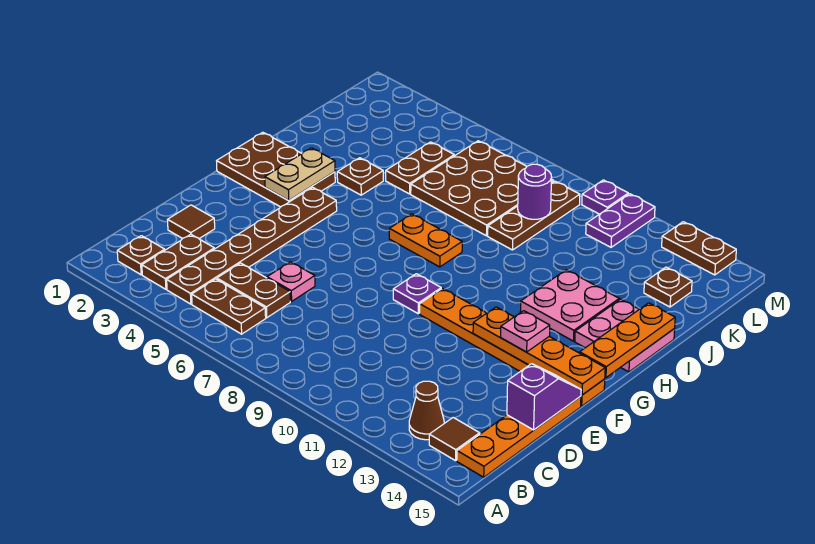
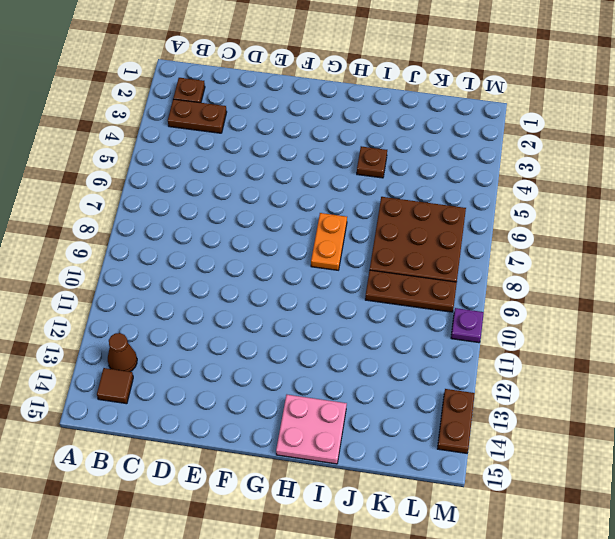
none -> brown 1x6 plate [167,187,337,304]
none -> brown 1x2 plate [192,279,266,334]
none -> orange 1x4 plate [457,396,581,477]
none -> brown 1x2 plate [217,263,290,318]

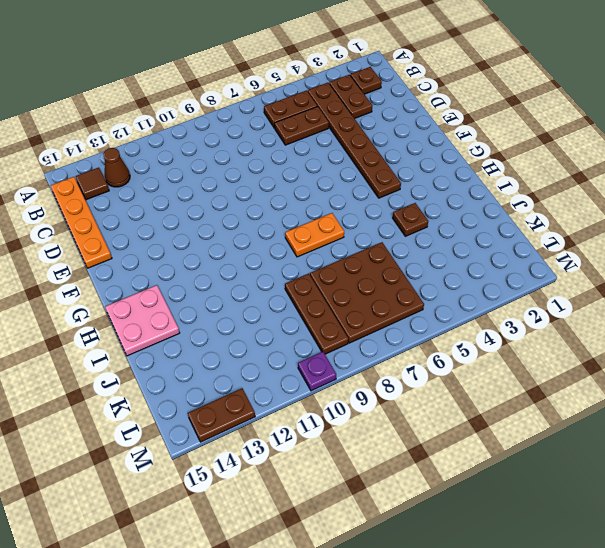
none -> brown 1x1 tile [168,205,215,239]
none -> pink 1x1 plate [267,262,315,301]
none -> purple 1x1 plate [393,274,441,314]
none -> orange 1x6 plate [420,288,605,406]

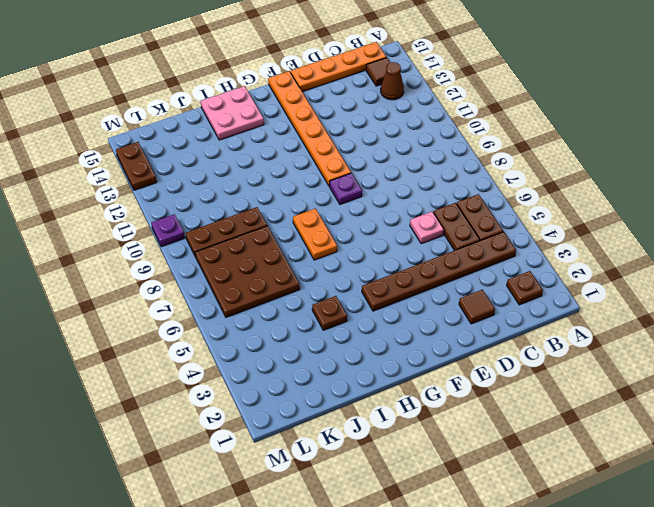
none -> brown 1x2 plate [142,234,214,289]
none -> brown 2x3 plate [217,132,335,207]
none -> pink 2x2 plate [520,270,619,341]
none -> brown 1x2 plate [386,142,454,194]

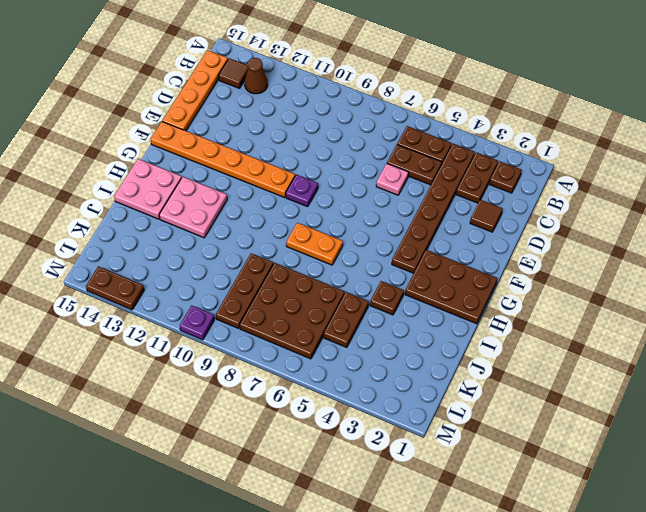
none -> brown 1x1 plate [644,267,692,307]
none -> purple 1x2 plate [586,194,655,247]
none -> purple 1x2 slope [507,364,581,430]
none -> orange 1x4 plate [473,307,605,395]

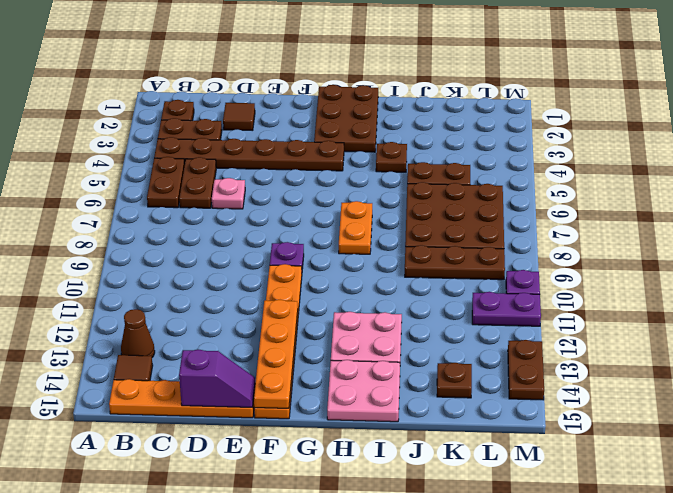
none -> tan 1x2 plate [265,148,335,200]
none -> orange 1x3 plate [580,303,675,378]
none -> purple 1x1 round brick [518,164,552,219]
none -> pink 1x1 plate [501,311,550,352]

